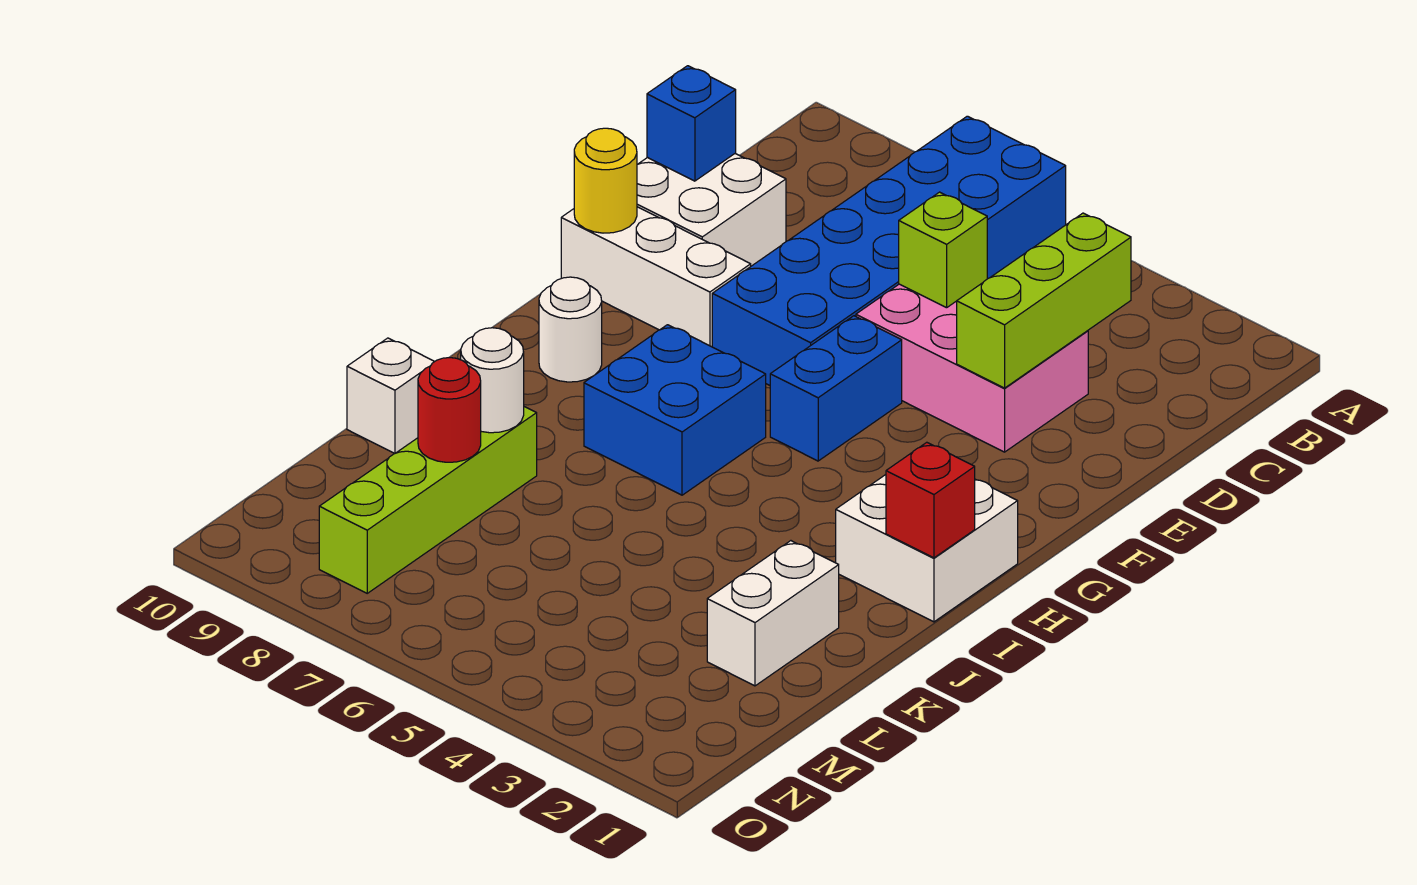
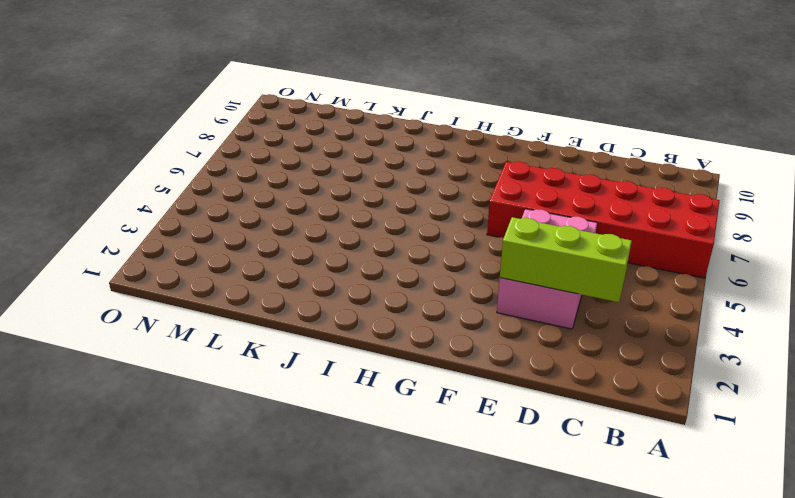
red 2x6 brick [487,162,719,278] -> blue 2x6 brick [712,116,1066,385]
none -> white 2x2 brick [637,154,786,266]
none -> blue 1x2 brick [770,316,902,461]
none -> white 1x3 brick [561,207,751,347]

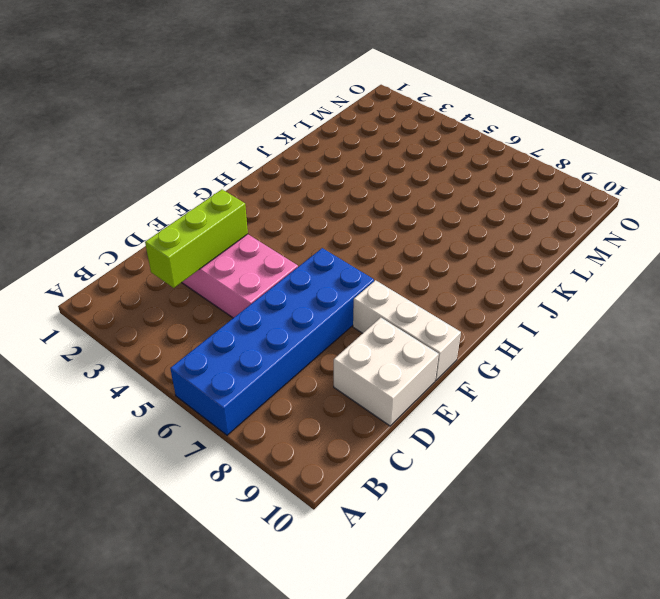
none -> blue 1x2 brick [770,316,902,461]
none -> white 2x2 brick [836,475,1018,622]
none -> blue 2x2 brick [584,325,766,495]

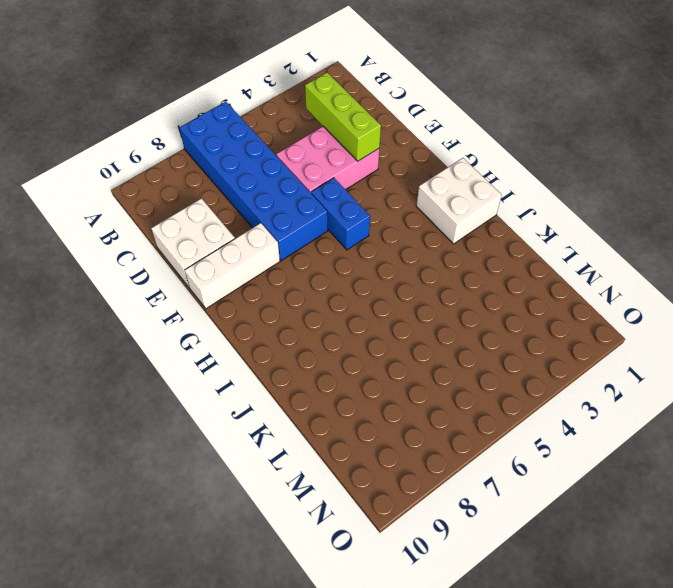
none -> blue 2x2 brick [584,325,766,495]
none -> white 1x1 round brick [539,277,602,382]
none -> white 1x2 brick [707,541,839,686]

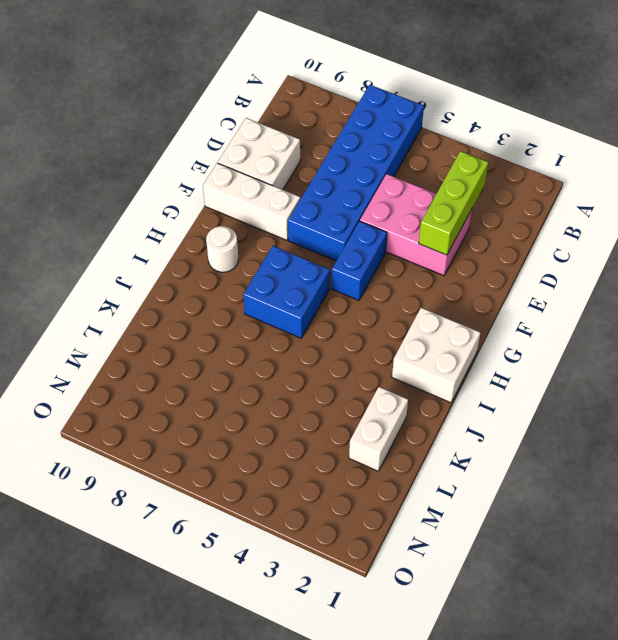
none -> lime 1x4 brick [319,407,537,593]
none -> white 1x1 brick [347,338,434,454]
none -> lime 1x1 brick [899,192,987,308]

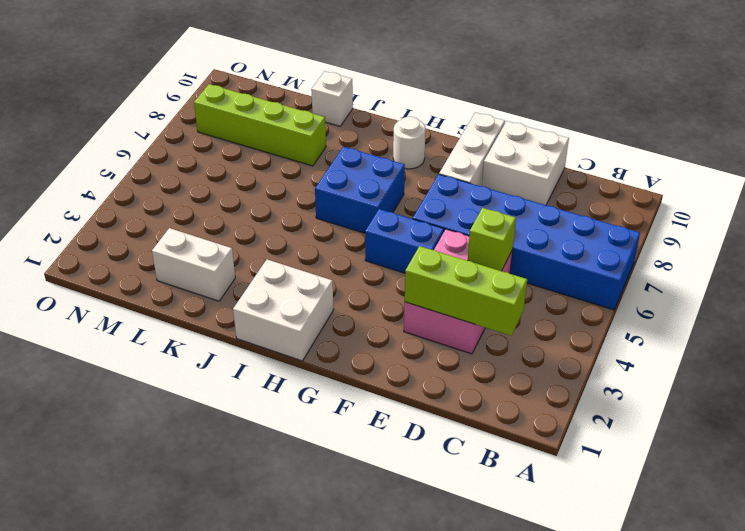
none -> blue 1x1 brick [647,66,736,181]
none -> yellow 1x1 round brick [574,128,637,233]
none -> red 1x1 brick [886,442,975,558]

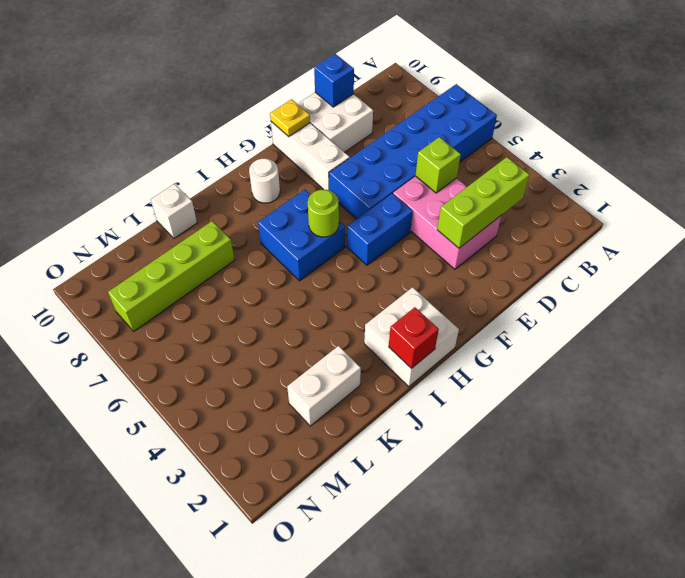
yellow 1x1 plate [270,99,310,137] -> yellow 1x1 round brick [574,128,637,233]
lime 1x1 round brick [308,190,339,237] -> none
none -> white 1x1 round brick [461,328,524,433]
none -> red 1x1 round brick [418,358,481,462]

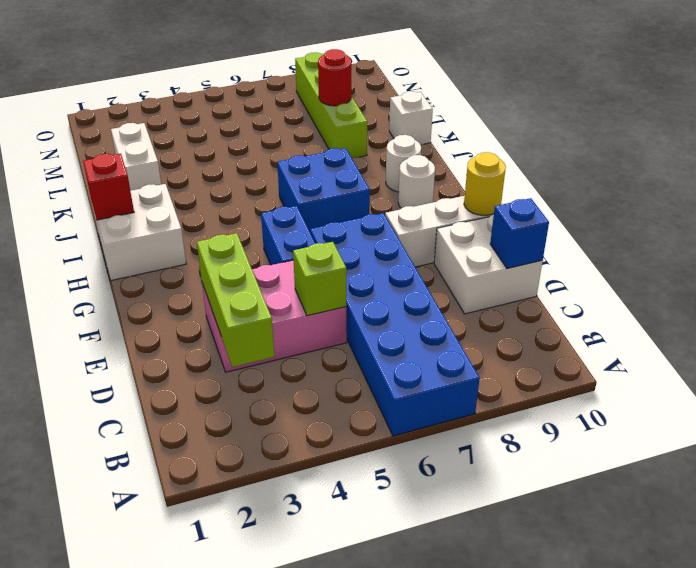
white 1x1 round brick [386,135,421,192] -> white 1x1 round brick moved to [461,328,524,433]

